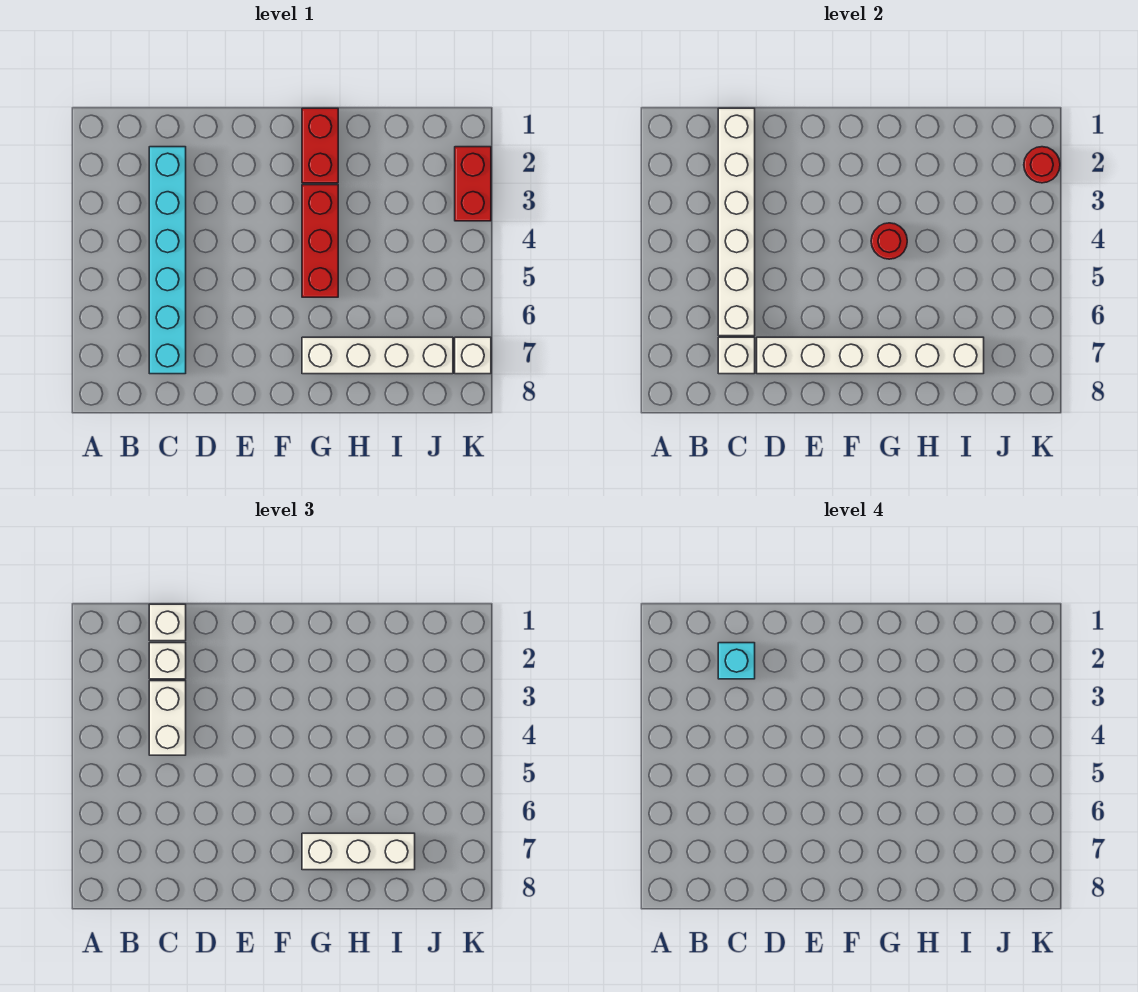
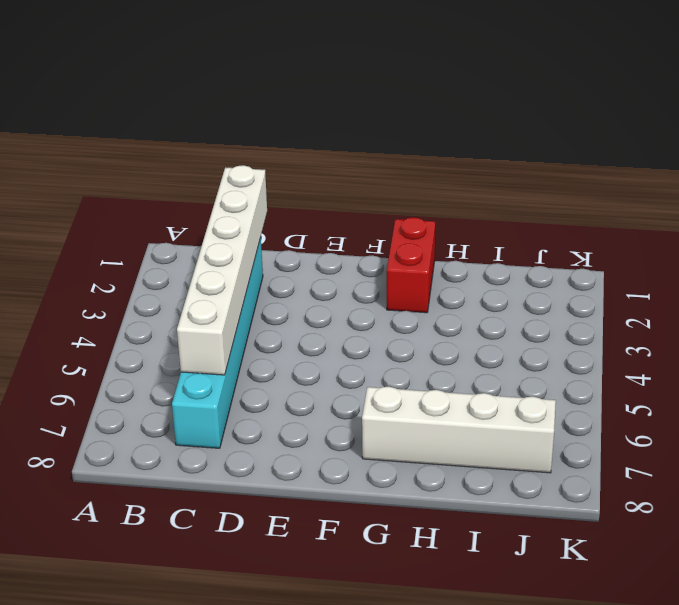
none -> red 1x3 brick [302,185,338,297]
none -> red 1x2 brick [455,147,491,221]
none -> white 1x1 brick [455,337,491,374]

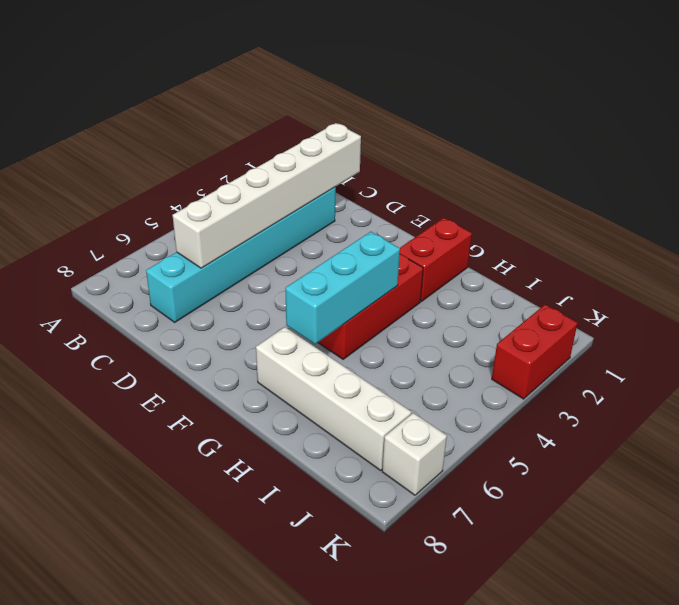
cyan 1x3 brick [285,232,400,344] -> red 1x1 round brick [871,223,907,259]
none -> white 1x1 brick [718,337,755,374]
none -> white 1x6 brick [757,337,984,374]
none -> red 1x1 round brick [1024,147,1060,183]

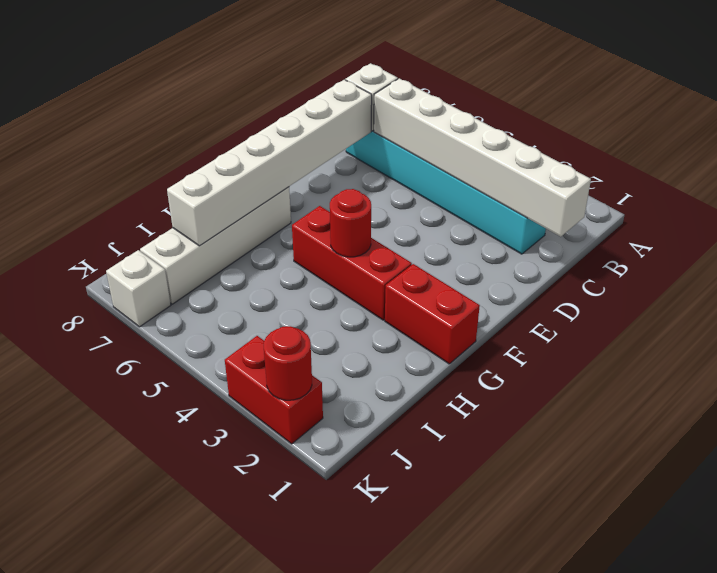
none -> white 1x1 brick [149,604,186,641]
none -> white 1x1 brick [149,643,186,679]
none -> white 1x2 brick [149,681,186,755]

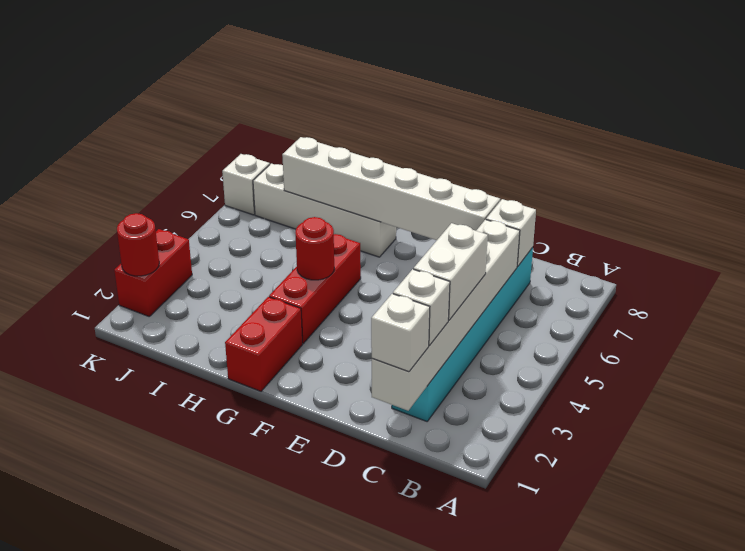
none -> white 1x3 brick [302,833,415,870]
none -> cyan 1x1 brick [718,643,755,679]

